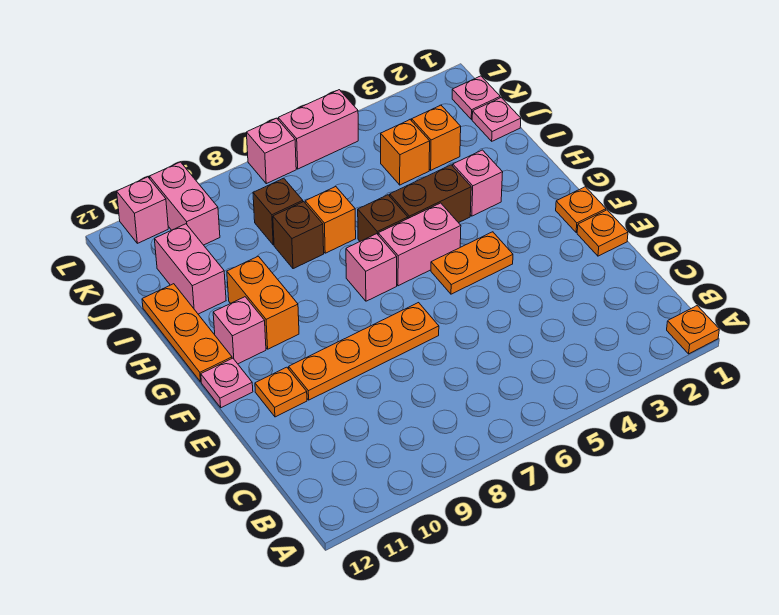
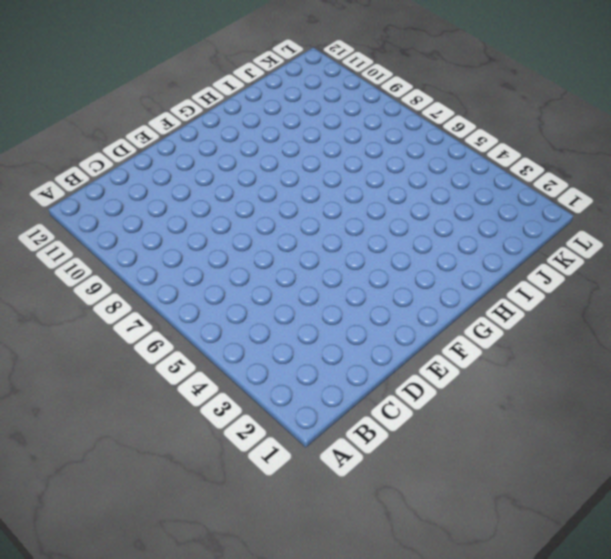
none -> orange 1x1 plate [667,306,719,354]
none -> orange 1x1 plate [577,210,628,256]
none -> orange 1x4 plate [289,303,439,400]

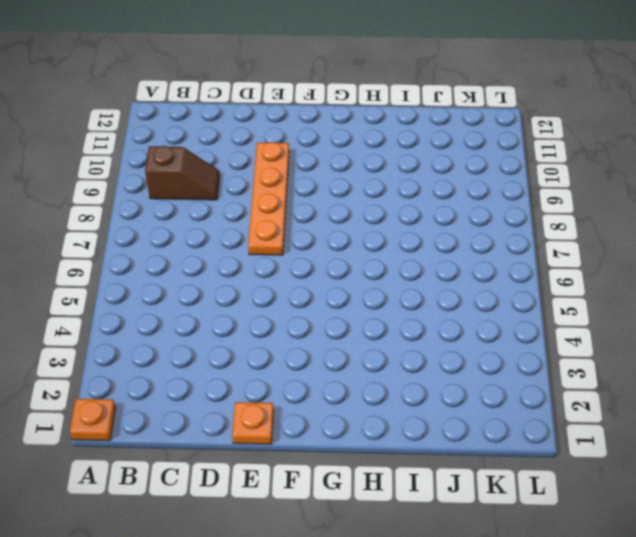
brown 1x2 slope [145,146,220,200] -> none
none -> orange 1x1 plate [255,367,307,417]
none -> orange 1x1 plate [556,187,606,232]
none -> orange 1x2 plate [431,232,513,294]

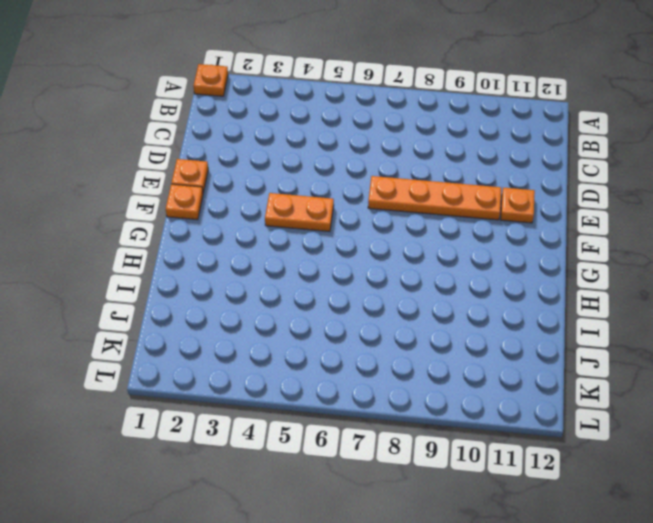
none -> pink 1x1 plate [201,358,253,408]
none -> pink 1x2 brick [378,203,461,286]
none -> pink 1x1 brick [346,234,397,301]

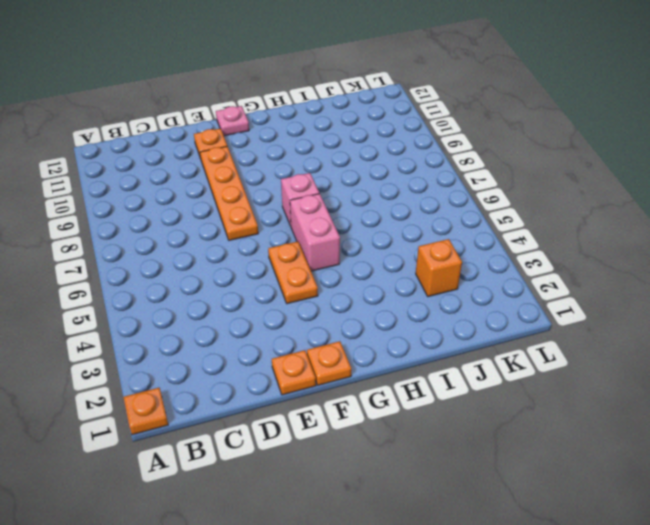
none -> orange 1x2 brick [227,256,299,349]
none -> pink 1x1 brick [213,297,266,364]
none -> orange 1x3 plate [142,284,232,382]

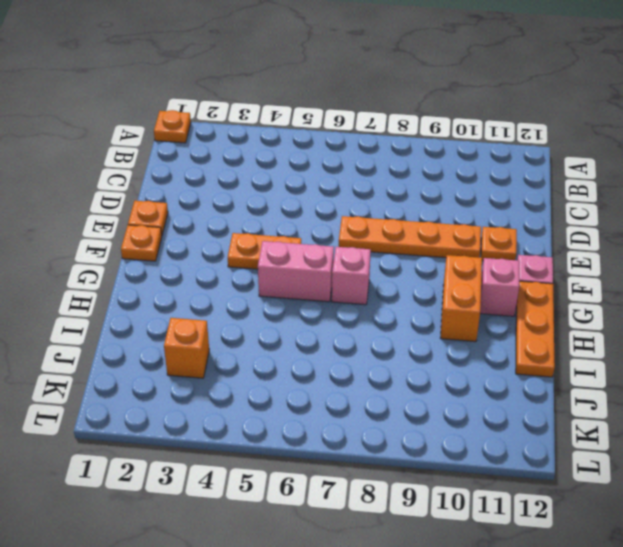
none -> pink 1x1 brick [453,150,503,216]
none -> brown 1x2 brick [390,165,471,223]
none -> brown 1x1 brick [358,195,408,241]

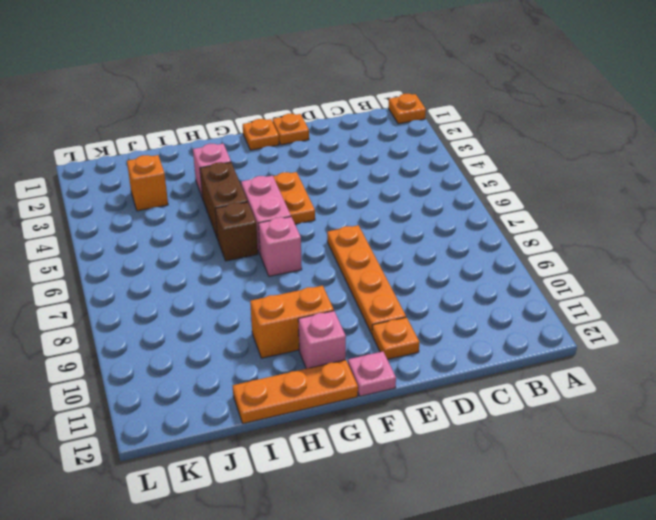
none -> orange 1x1 brick [305,187,356,253]
none -> brown 1x1 brick [273,202,324,269]
none -> pink 1x2 brick [154,224,226,314]

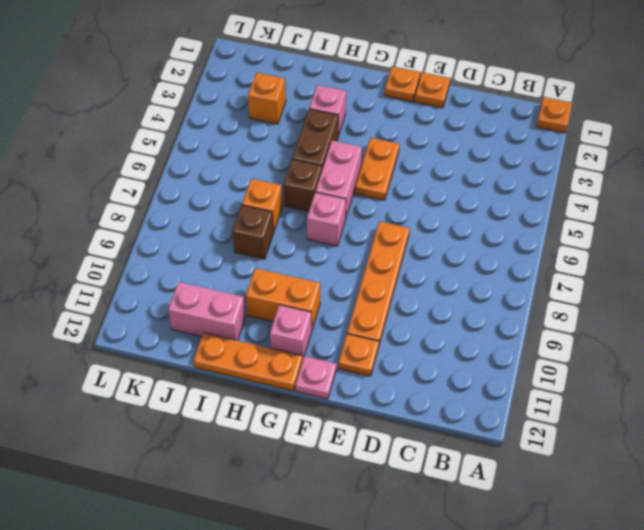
none -> pink 1x1 plate [472,98,521,141]
none -> orange 1x1 brick [381,120,430,185]
none -> brown 1x1 brick [253,178,303,245]

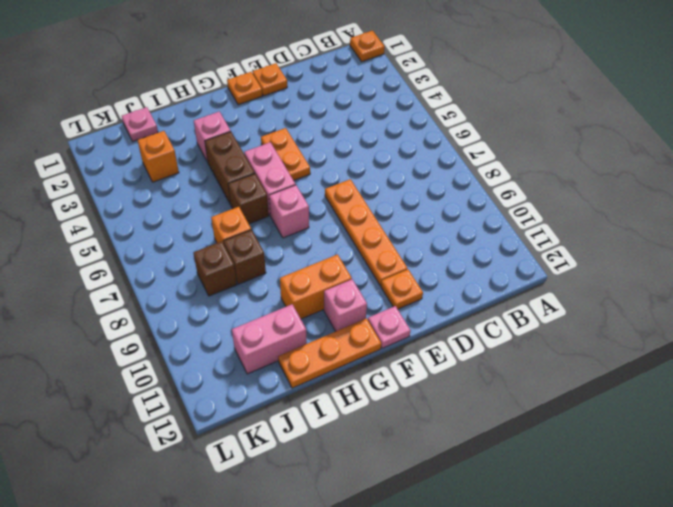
none -> orange 1x1 brick [381,120,430,185]
none -> pink 1x1 plate [452,76,500,119]
none -> pink 1x2 brick [150,162,220,245]

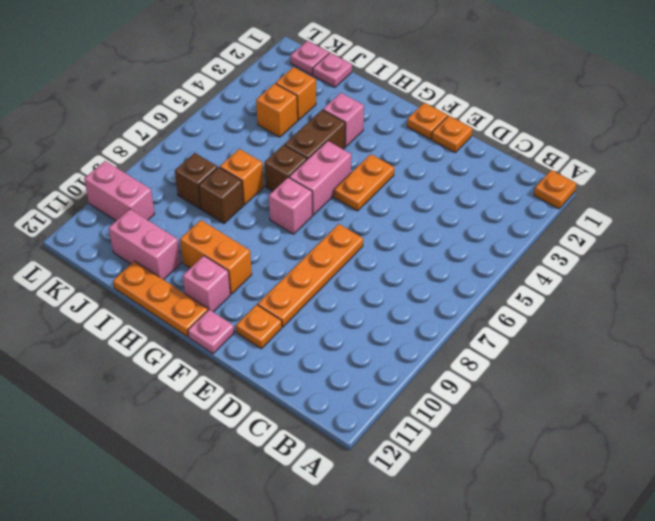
none -> pink 1x2 brick [278,90,358,169]
none -> pink 1x1 brick [246,118,296,184]
none -> pink 1x1 brick [117,177,168,243]

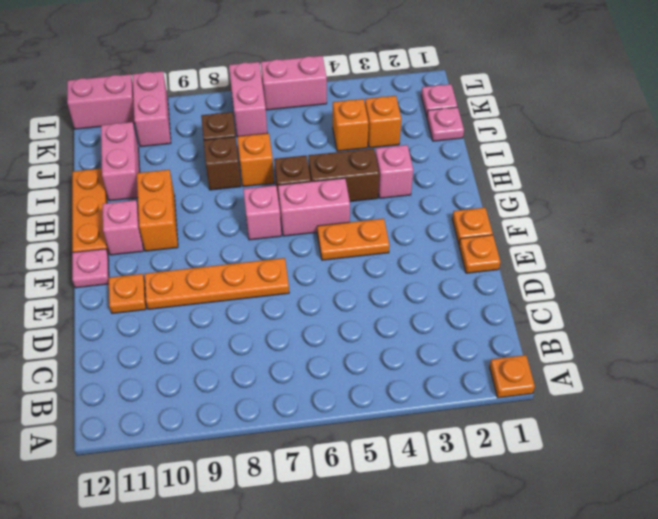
pink 1x2 brick [229,62,267,137] -> pink 1x1 brick [246,118,296,184]
pink 1x2 brick [67,74,135,129] -> pink 1x1 brick [117,177,168,243]

